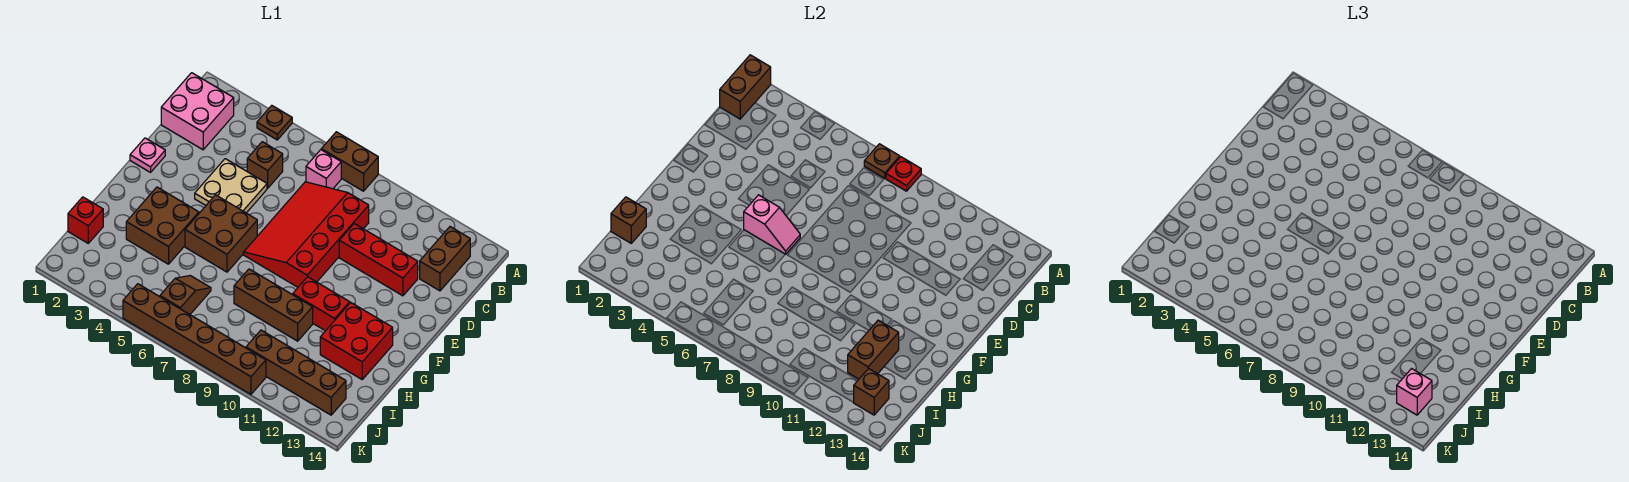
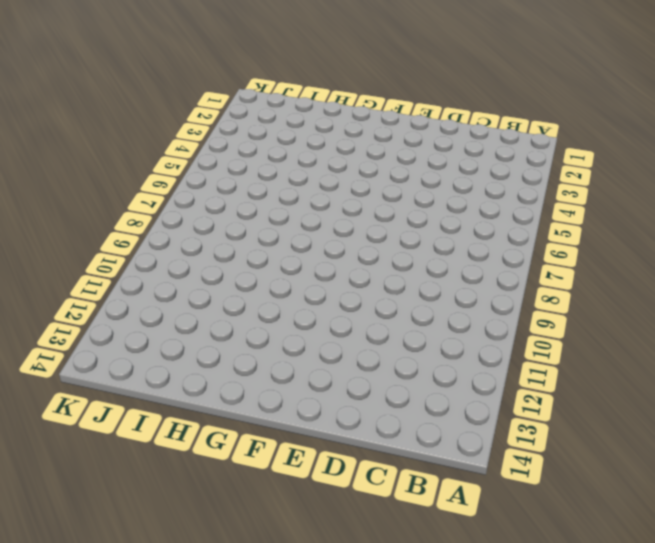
none -> brown 1x1 plate [257,106,292,140]
none -> brown 1x2 brick [321,132,378,191]
none -> pink 2x2 brick [161,73,234,150]

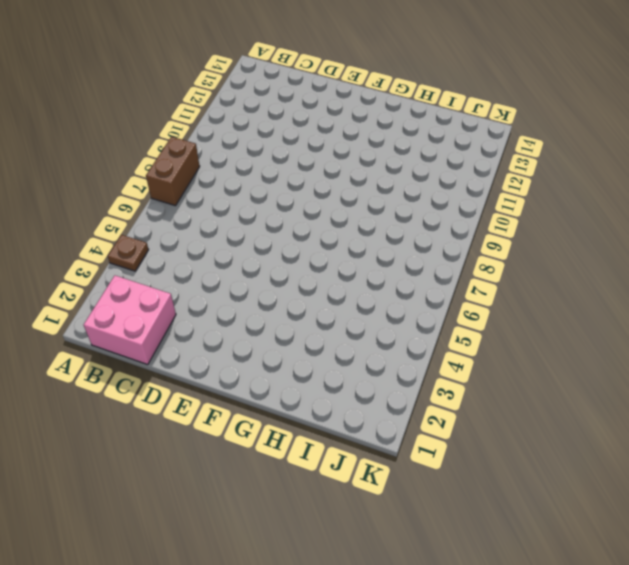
none -> pink 1x1 brick [306,150,341,189]
none -> brown 1x2 brick [420,227,470,291]
none -> brown 1x1 brick [247,142,283,188]

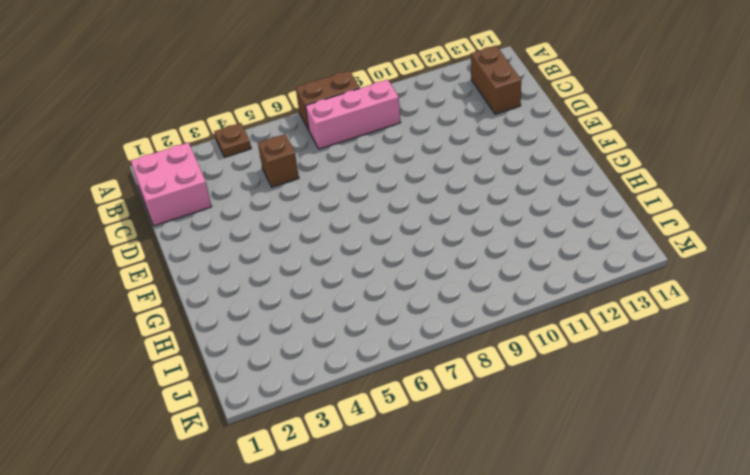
pink 1x3 brick [306,80,400,149] -> pink 1x1 brick [306,150,341,189]
none -> red 3x4 slope [244,182,369,287]
none -> tan 2x2 plate [195,159,267,213]
none -> red 1x3 brick [339,224,418,296]

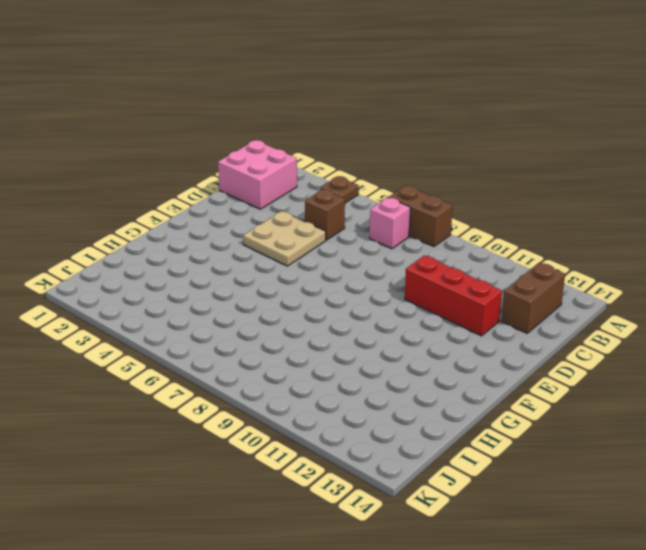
none -> red 3x4 slope [244,182,369,287]
none -> pink 1x1 plate [130,138,165,172]
none -> brown 2x2 brick [185,195,257,272]

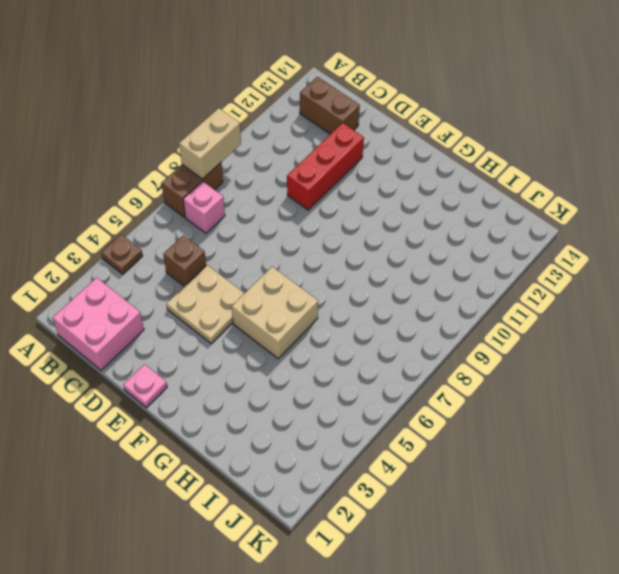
tan 1x2 brick [179,108,241,179] -> red 1x1 plate [886,157,921,191]
tan 2x2 brick [232,267,318,359] -> brown 2x2 brick [185,195,257,272]
none -> red 3x4 slope [244,182,369,287]
none -> brown 2x2 brick [126,187,199,264]
none -> red 1x2 brick [293,277,350,331]

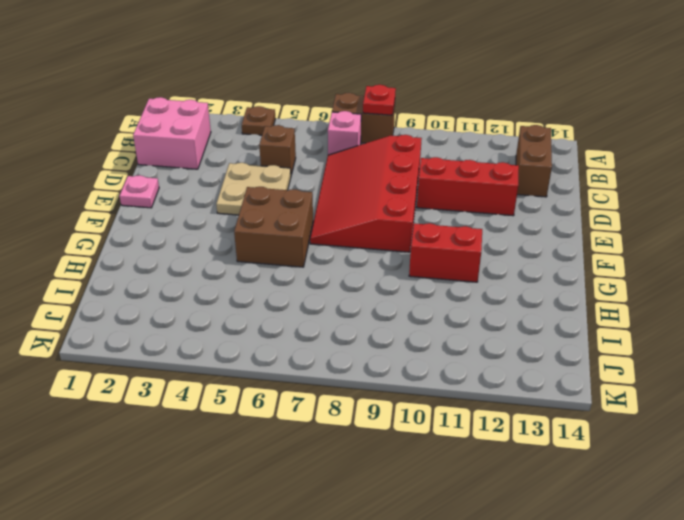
none -> brown 2x2 brick [126,187,199,264]
none -> red 2x2 brick [320,303,393,379]
none -> brown 1x3 brick [234,269,313,341]

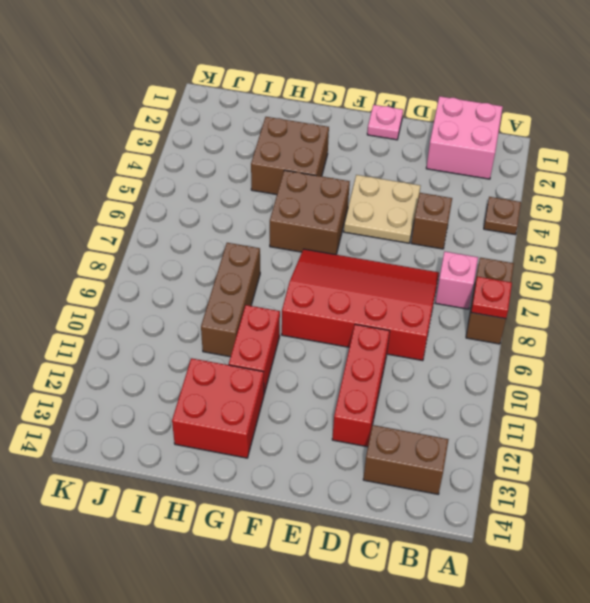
none -> red 1x1 brick [68,197,103,243]
none -> brown 1x2 slope [160,276,211,314]
none -> brown 1x4 brick [246,330,346,415]

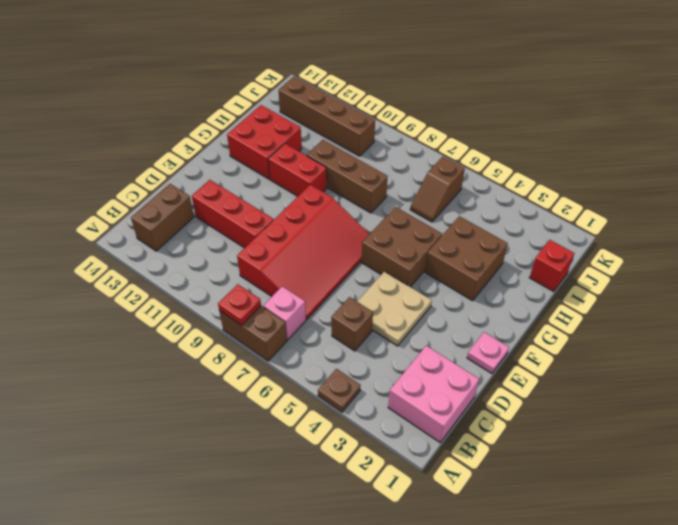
none -> brown 1x6 brick [123,284,266,394]
none -> brown 1x2 brick [720,55,771,119]
none -> brown 1x1 plate [864,144,900,178]

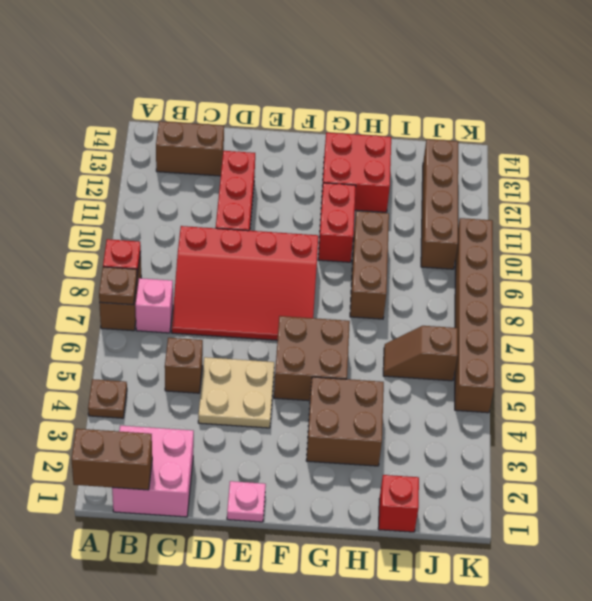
none -> pink 1x2 slope [744,195,800,254]
none -> brown 1x2 brick [848,320,899,379]
none -> brown 1x1 brick [611,197,646,243]

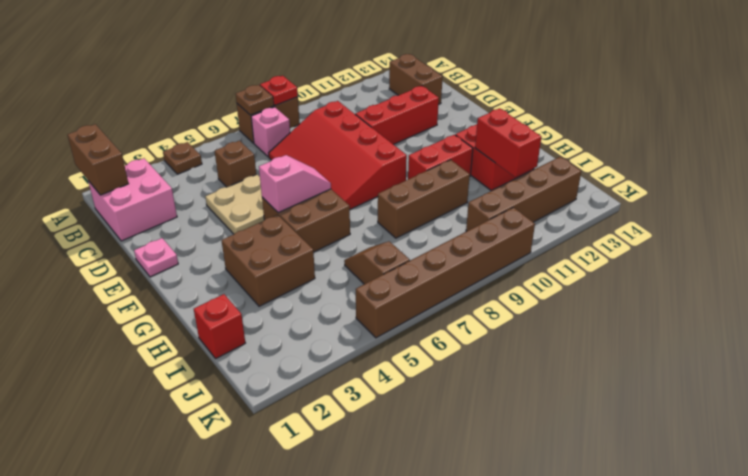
red 1x2 brick [475,108,541,177] -> brown 1x2 brick [848,320,899,379]
none -> brown 1x1 brick [611,197,646,243]
none -> brown 1x1 brick [853,368,889,415]
none -> pink 1x1 brick [1397,369,1432,415]

